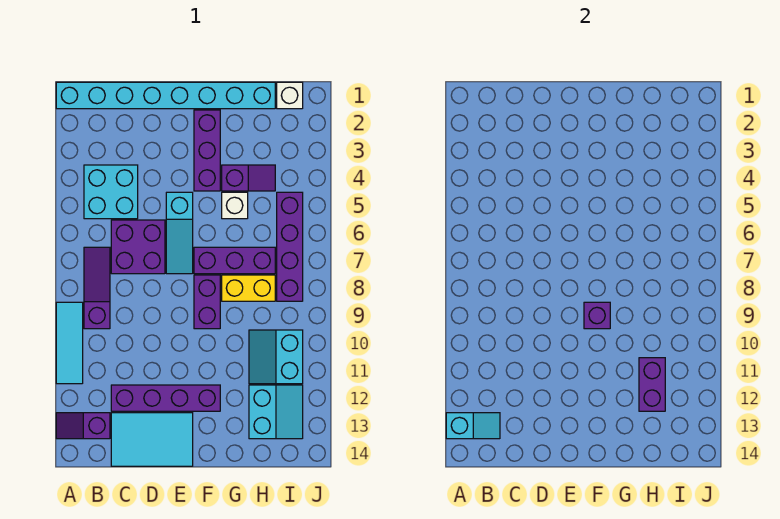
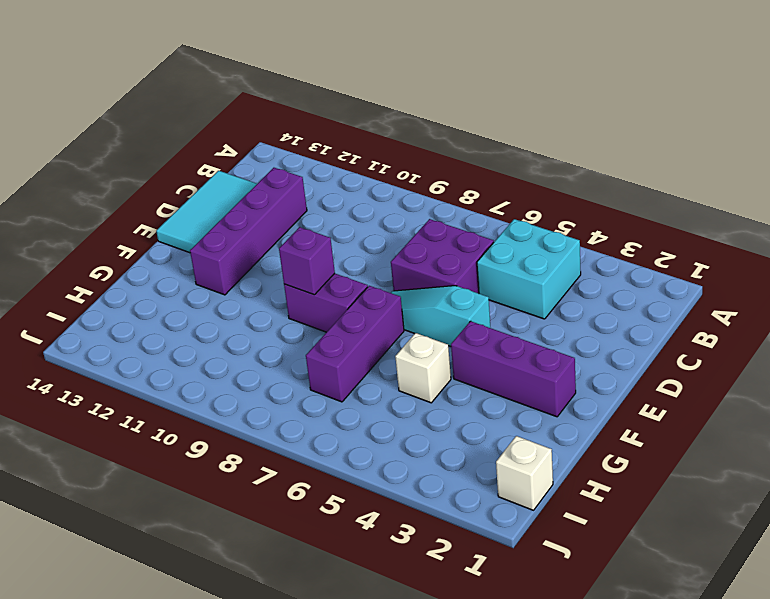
none -> cyan 1x8 brick [56,82,275,109]
none -> cyan 1x3 tile [56,302,83,384]
none -> purple 1x2 slope [56,413,110,439]

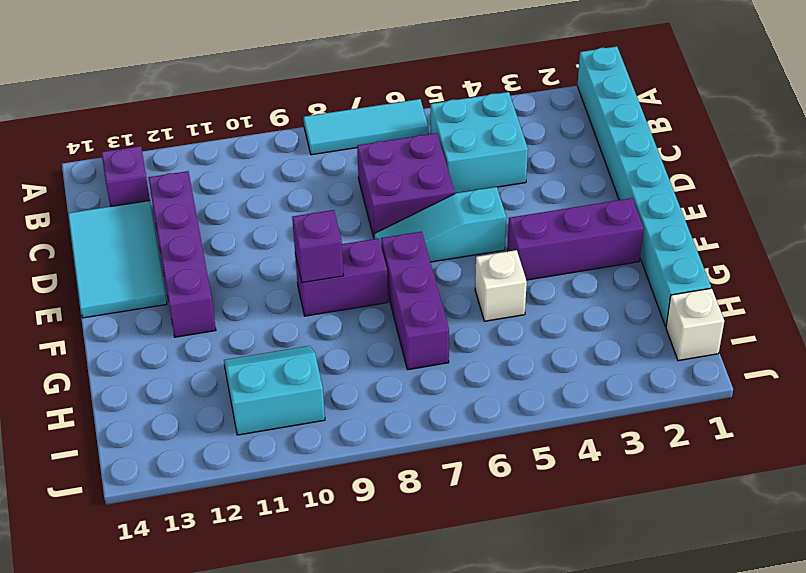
cyan 1x3 tile [304,99,428,155] -> cyan 1x3 tile moved to [56,302,83,384]
none -> purple 1x3 slope [84,247,110,329]
none -> purple 1x2 slope [222,165,275,191]
none -> yellow 1x2 brick [222,275,275,301]

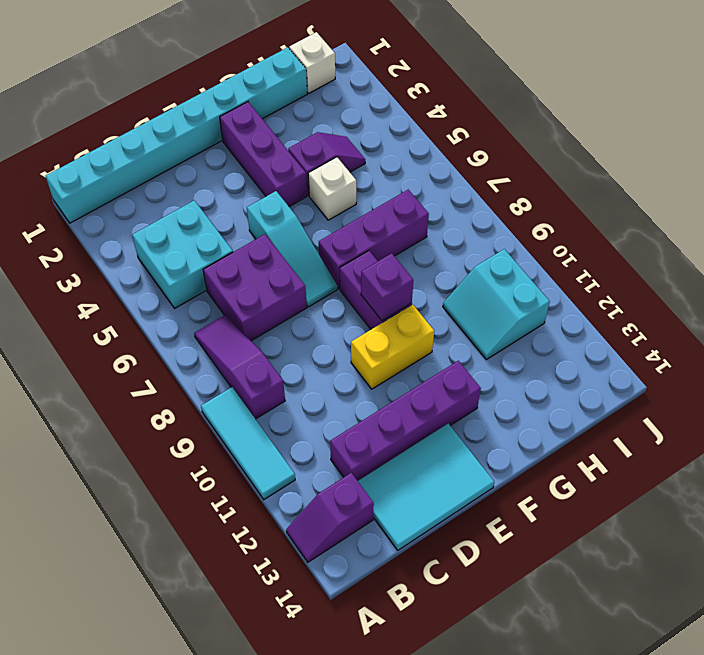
yellow 1x2 brick [351,305,434,389] -> yellow 1x2 brick moved to [222,275,275,301]
none -> cyan 2x2 slope [249,385,303,439]
none -> purple 1x4 brick [277,192,303,301]
none -> cyan 1x2 slope [446,413,500,439]

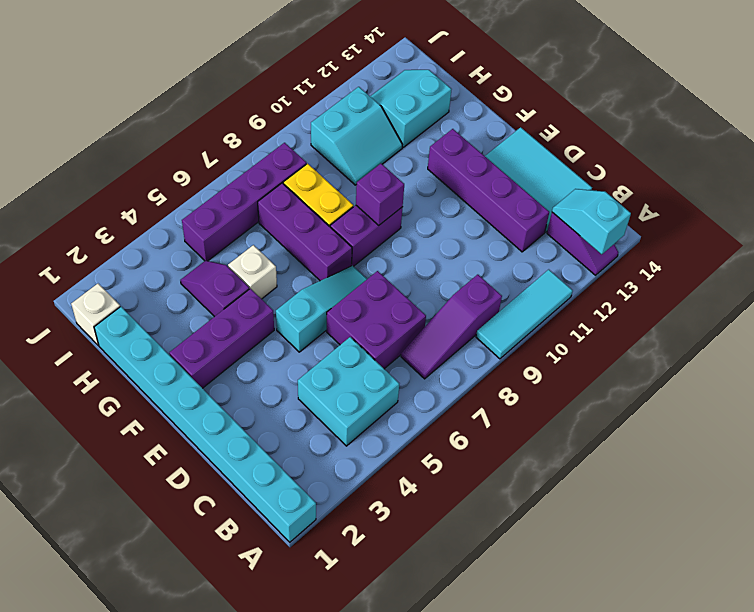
none -> purple 1x2 brick [639,358,665,411]

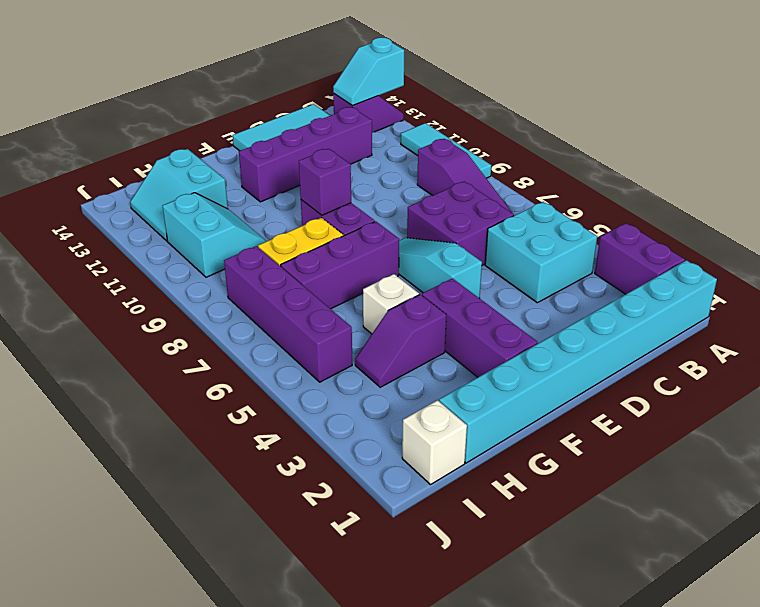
purple 1x2 brick [595,223,685,294] -> purple 1x2 brick moved to [639,358,665,411]

